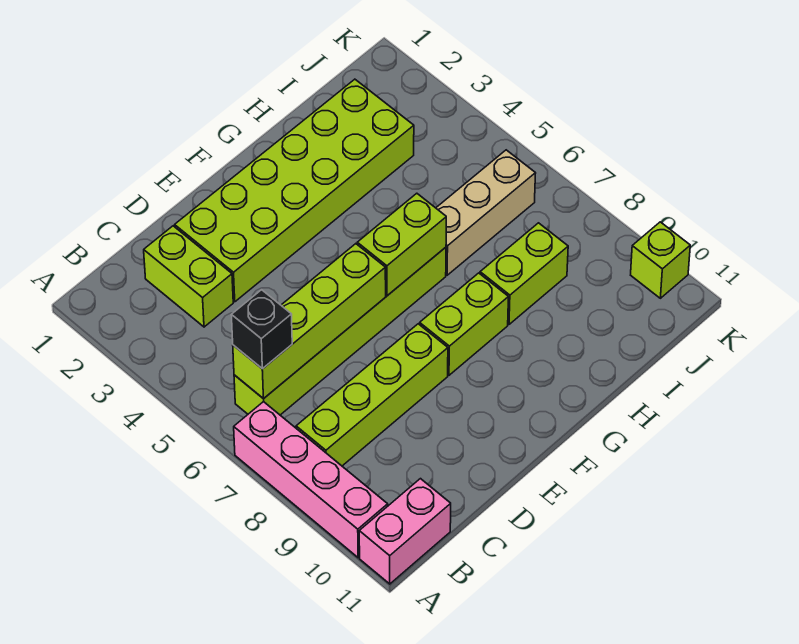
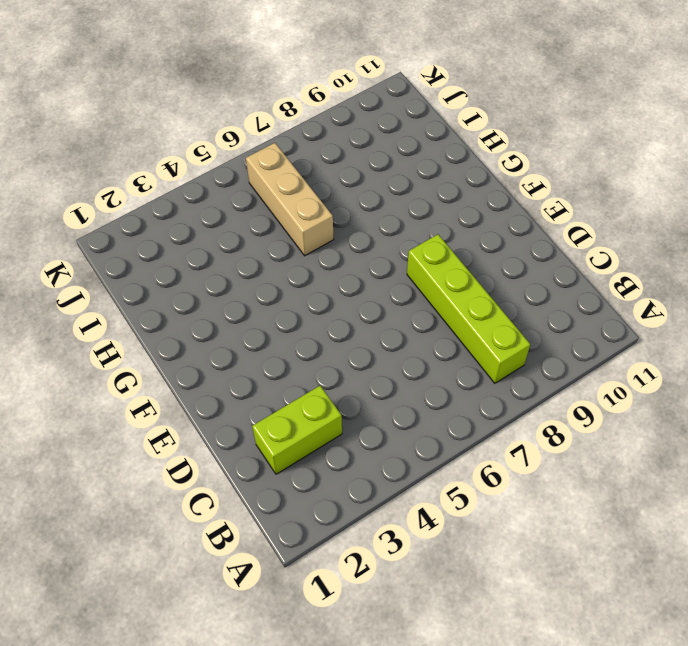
none -> pink 1x4 brick [234,402,388,558]
none -> pink 1x2 brick [359,479,451,584]
none -> lime 1x6 brick [234,247,446,415]

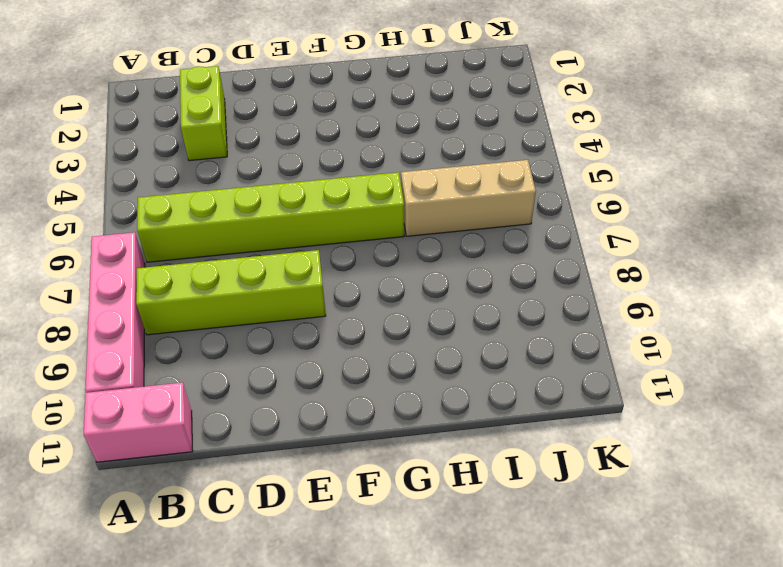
none -> lime 2x6 brick [175,79,414,302]
none -> lime 1x2 brick [420,273,508,375]
none -> lime 1x2 brick [480,223,568,324]

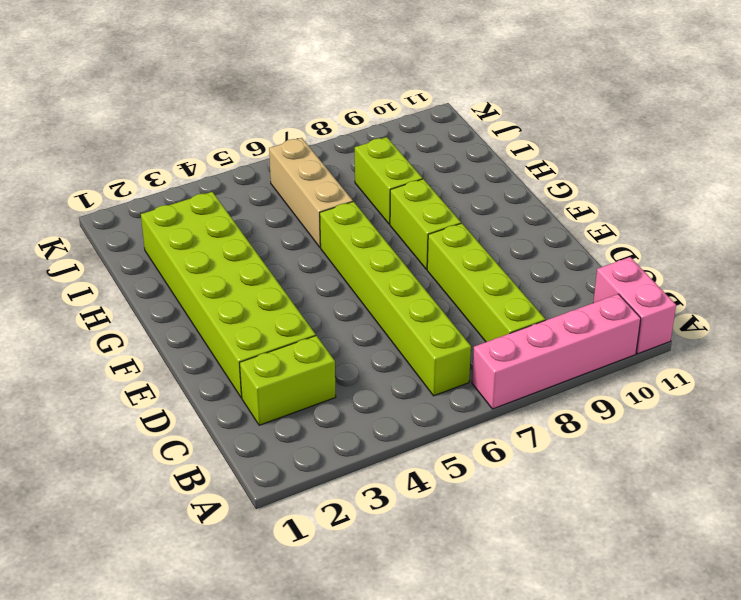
none -> lime 1x1 brick [631,222,690,298]
none -> lime 1x4 brick [233,244,386,398]
none -> lime 1x2 brick [357,193,446,296]

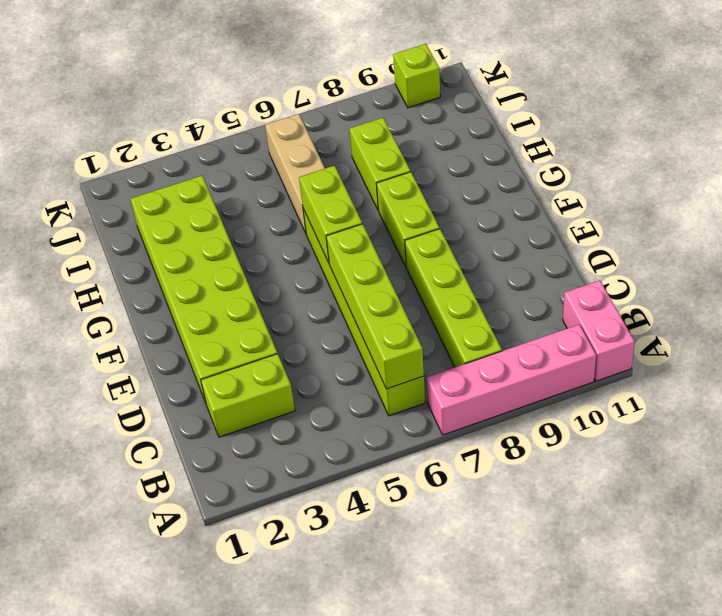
none -> black 1x1 brick [231,290,292,369]

